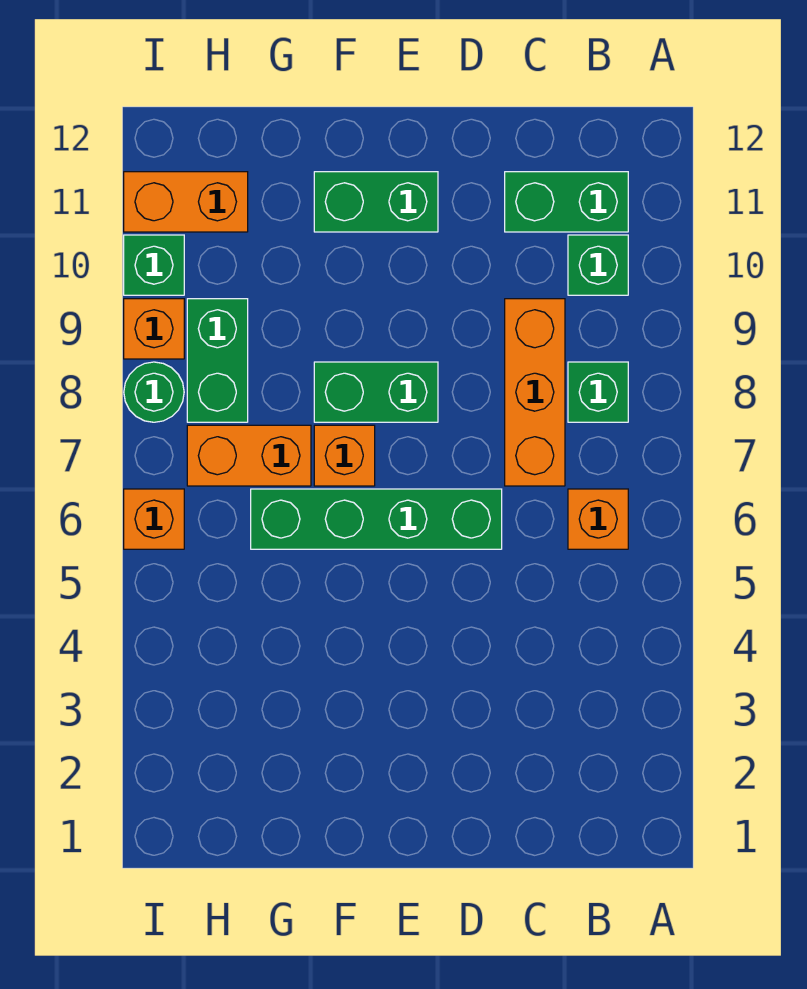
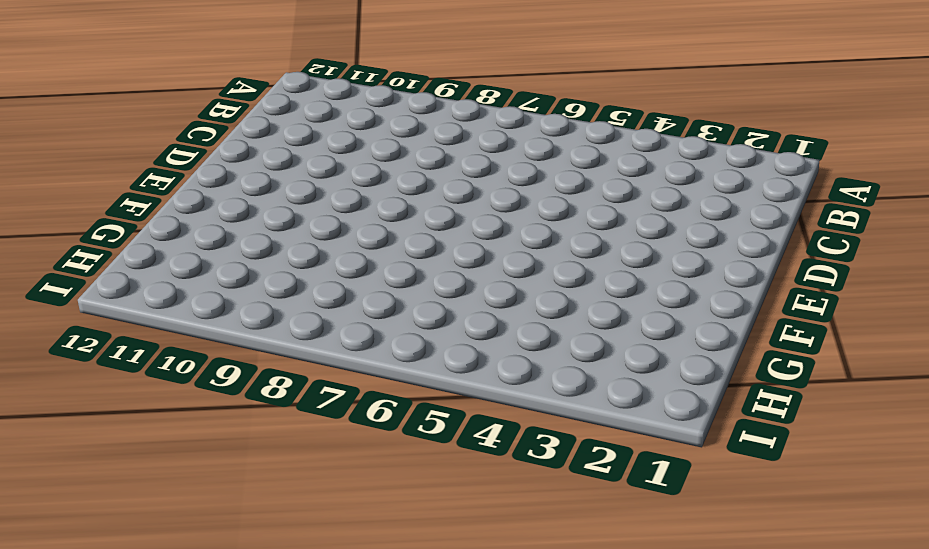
none -> orange 1x1 brick [568,489,628,549]
none -> green 1x1 brick [568,362,628,422]
none -> green 1x1 brick [568,235,628,295]

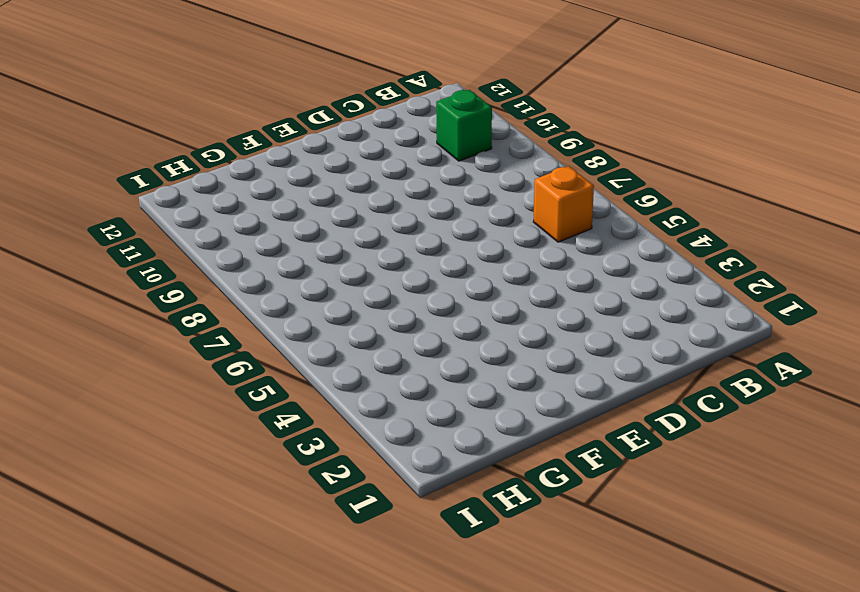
none -> green 1x1 brick [568,362,628,422]
none -> green 1x2 brick [505,172,628,232]
none -> orange 1x3 brick [505,299,565,486]

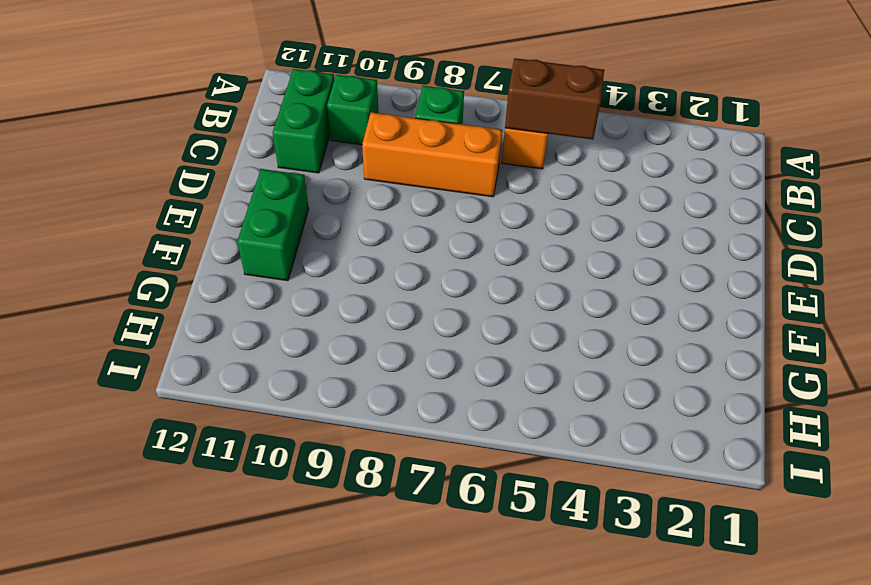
brown 1x2 brick [505,58,604,139] -> none
none -> green 1x4 brick [251,489,502,549]
none -> green 1x2 brick [314,362,438,422]
none -> orange 1x1 brick [314,425,375,486]

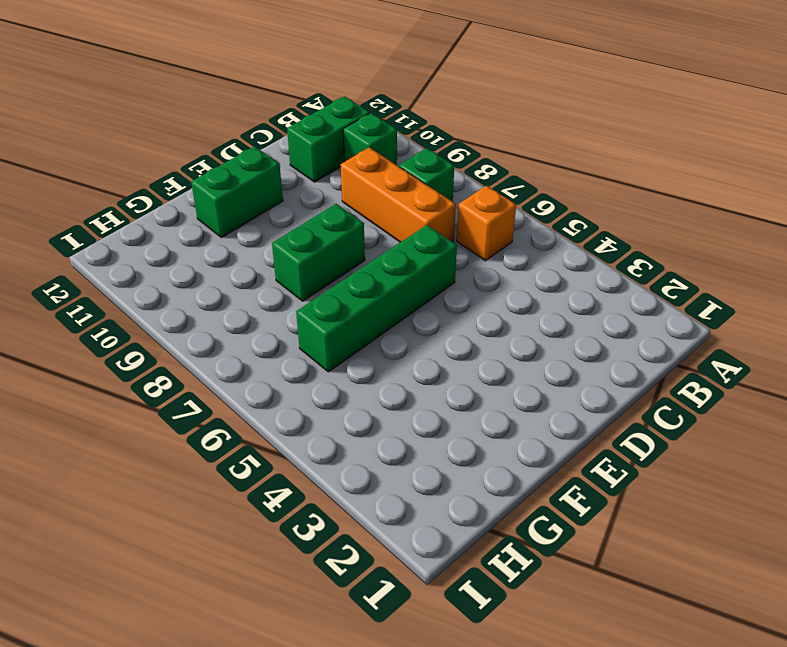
none -> orange 1x1 brick [314,425,375,486]
none -> orange 1x2 brick [187,425,311,486]
none -> green 1x2 brick [187,299,248,422]

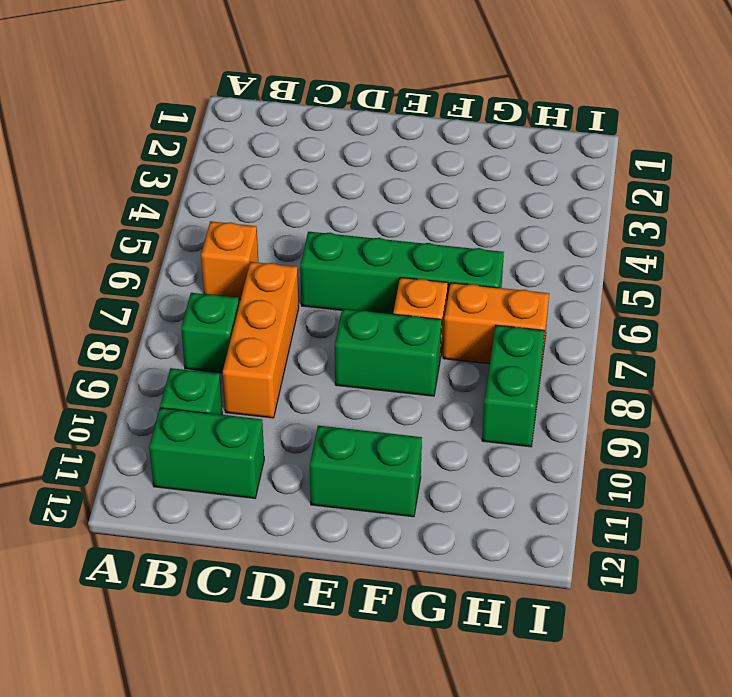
none -> orange 1x2 brick [124,172,248,232]
none -> orange 1x1 brick [124,489,184,549]
none -> green 1x1 round brick [124,362,184,422]

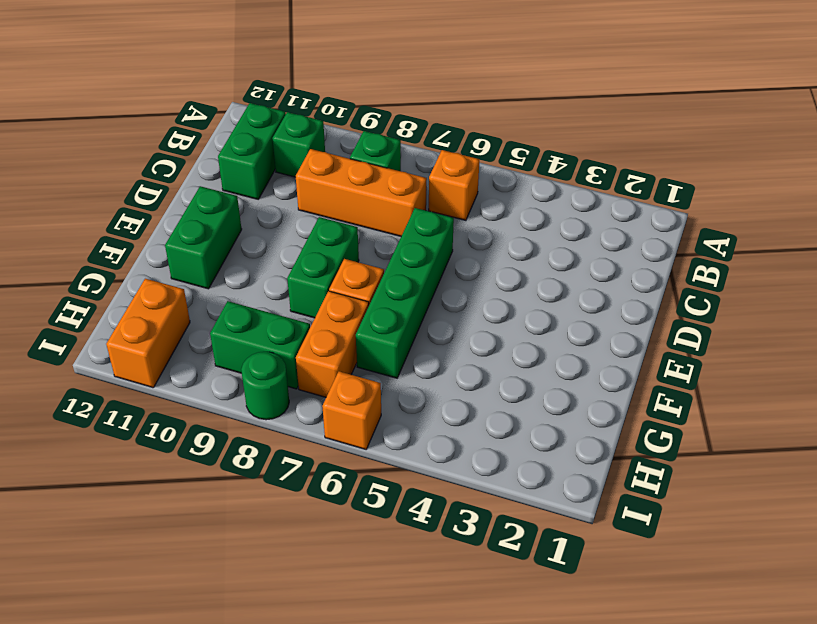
none -> orange 1x1 brick [124,299,184,359]
none -> green 1x1 brick [124,235,184,295]

